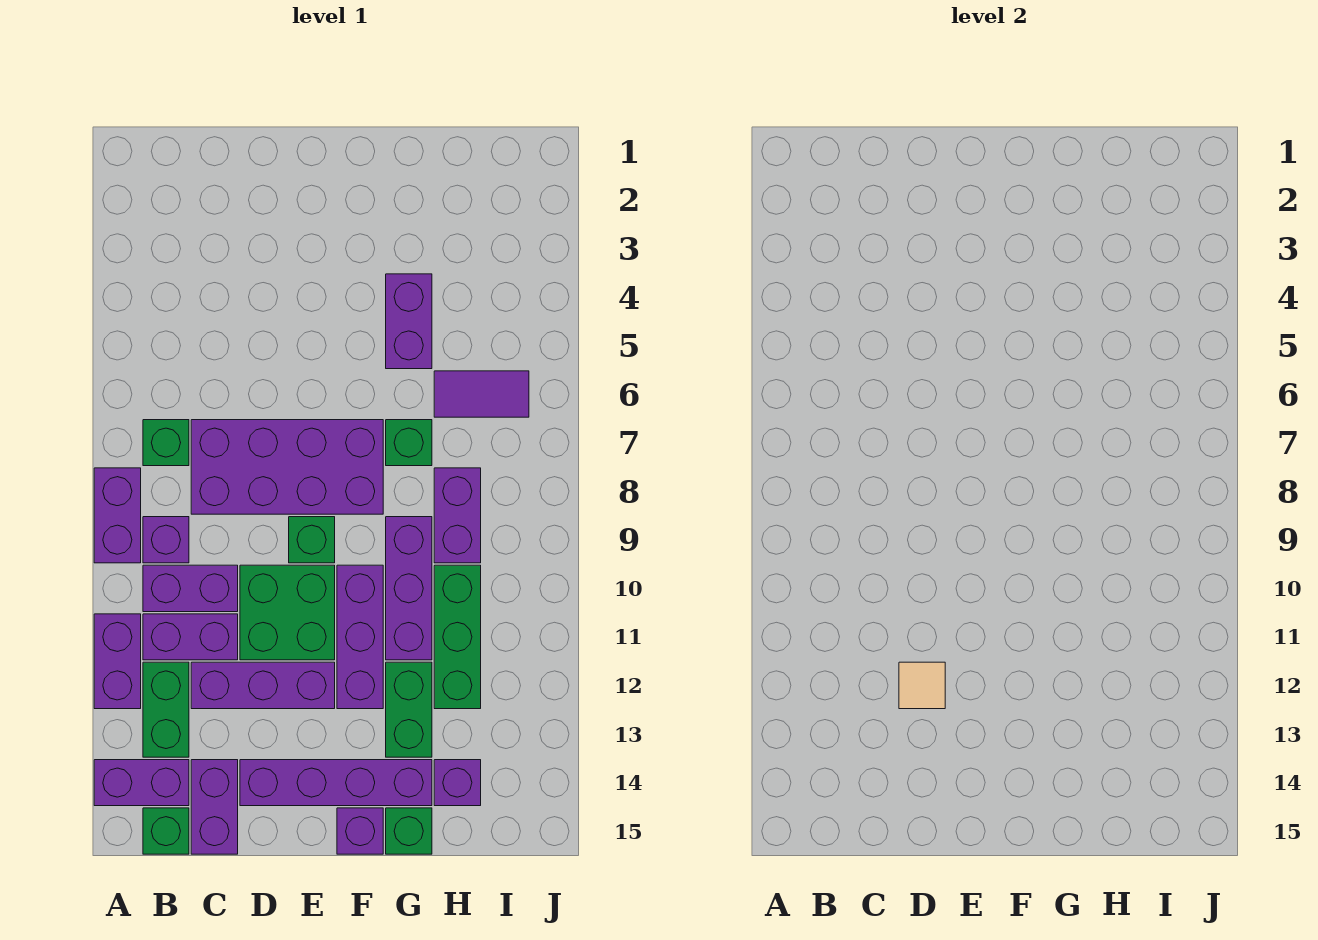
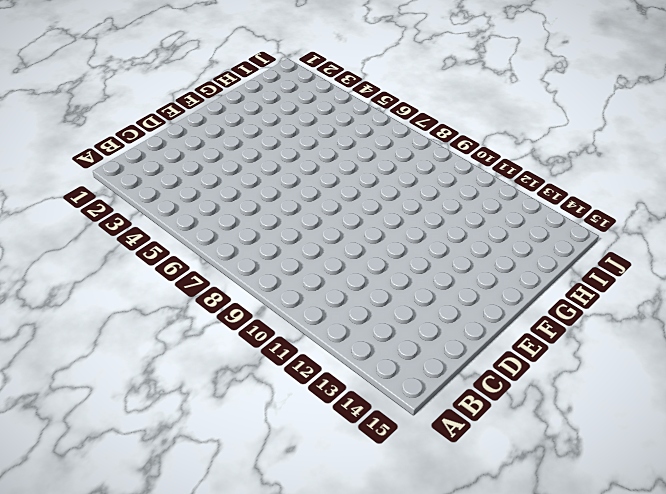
none -> purple 1x2 brick [94,468,141,563]
none -> purple 1x2 brick [94,614,141,709]
none -> purple 1x2 brick [94,760,189,806]

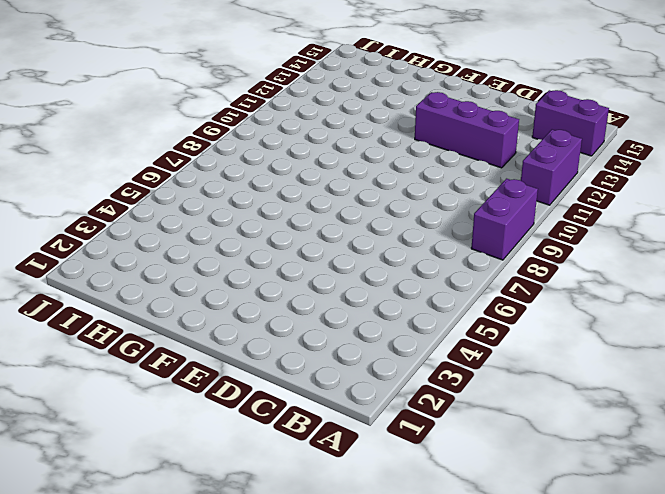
none -> green 1x1 brick [143,420,189,466]
none -> purple 1x1 brick [143,517,189,563]
none -> purple 1x2 brick [143,565,238,612]

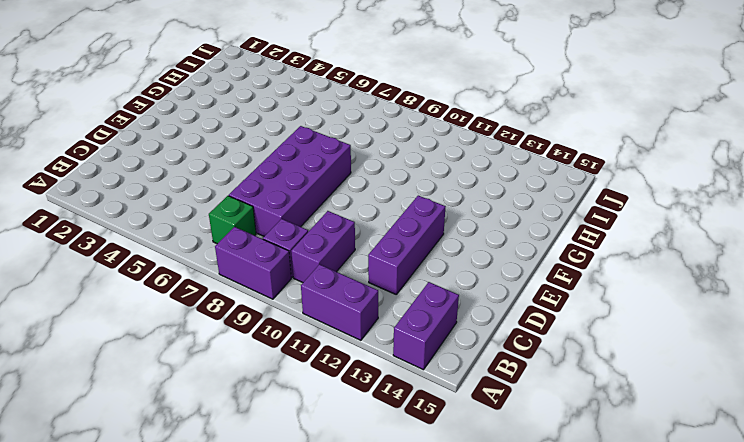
none -> purple 1x2 brick [143,614,238,660]
none -> green 1x2 brick [143,662,189,757]
none -> green 1x1 brick [143,808,189,854]

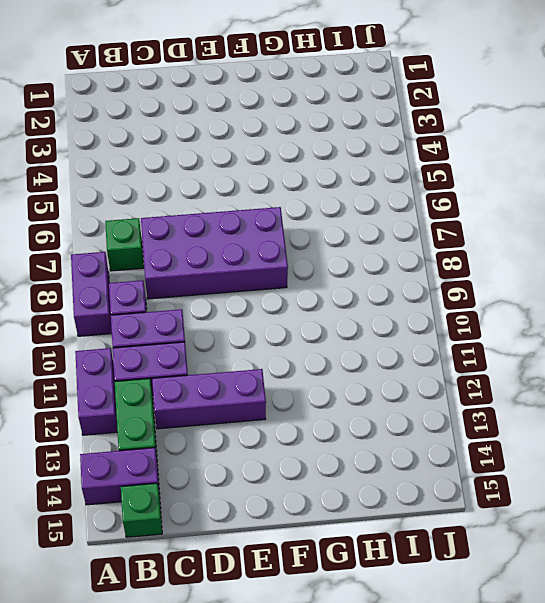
none -> purple 1x2 brick [191,760,238,854]
none -> green 2x2 brick [240,565,335,660]
none -> purple 1x4 brick [240,760,432,806]

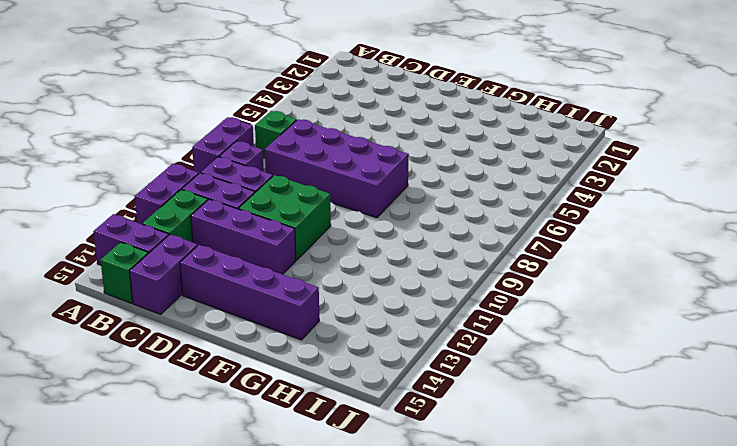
none -> green 1x1 brick [289,517,335,563]
none -> purple 1x3 brick [337,565,383,709]
none -> purple 1x1 brick [337,808,383,854]

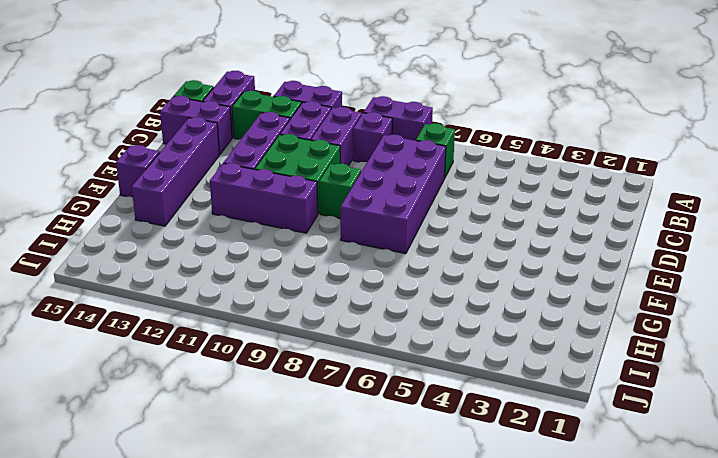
none -> purple 1x2 brick [386,274,432,369]
none -> green 1x1 brick [386,420,432,466]
none -> purple 1x3 brick [386,517,432,660]

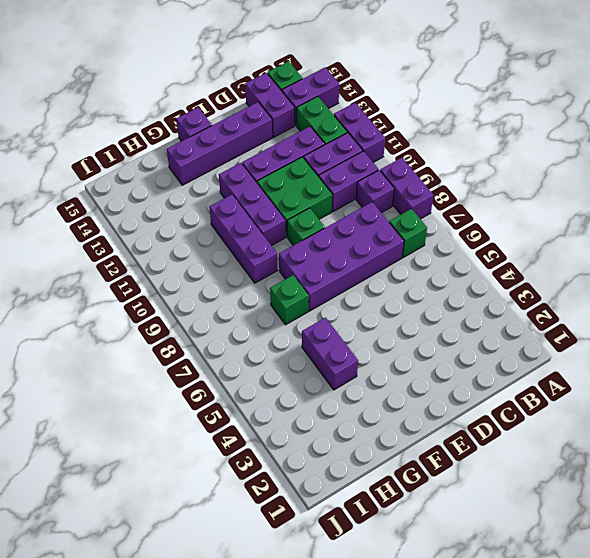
none -> green 1x2 brick [386,662,432,757]
none -> green 1x1 brick [386,808,432,854]
none -> purple 1x2 tile [434,371,529,417]

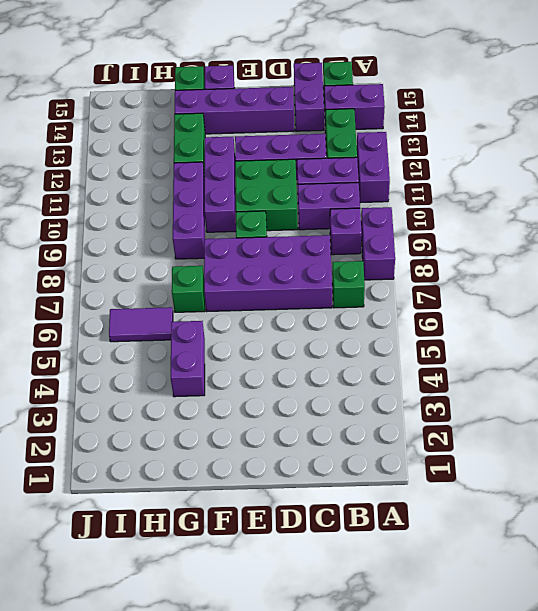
none -> purple 1x2 brick [434,468,481,563]
none -> green 1x3 brick [434,565,481,709]
none -> purple 1x1 brick [434,760,481,806]

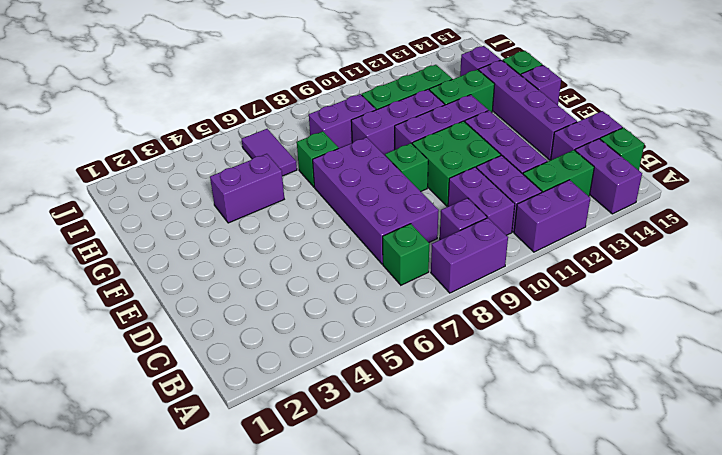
none -> tan 1x1 tile [899,662,945,709]

